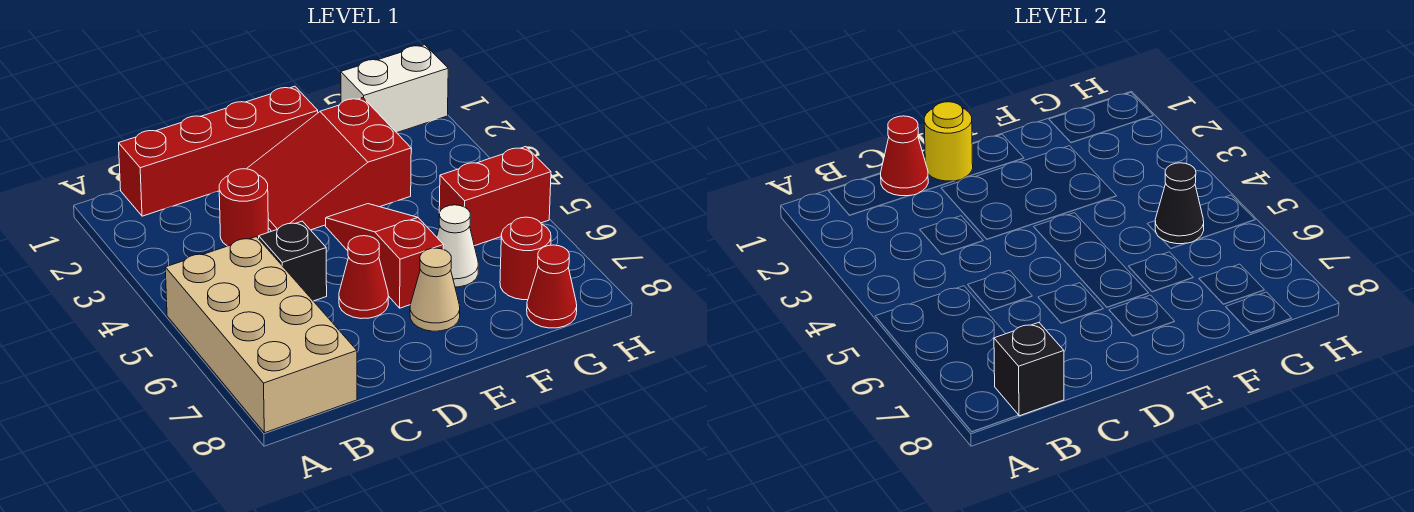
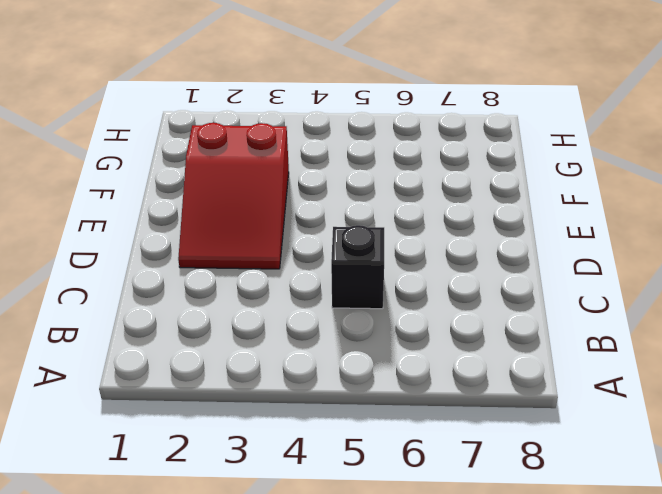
none -> tan 2x4 brick [165,237,357,433]
none -> red 1x4 brick [119,86,318,216]
none -> red 1x1 round brick [219,169,268,246]

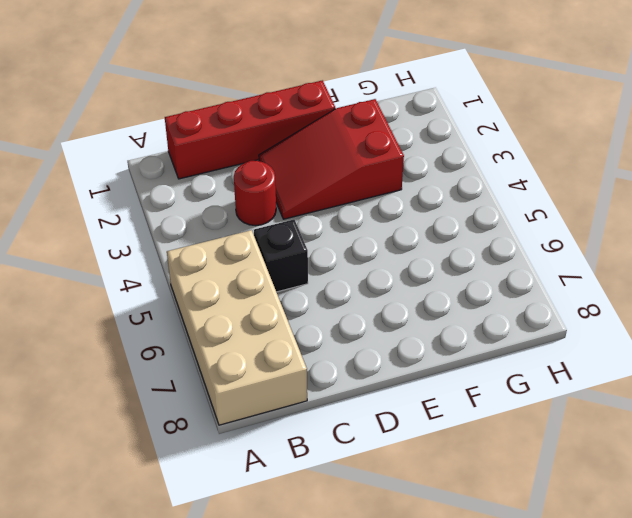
none -> red 1x1 cone [339,236,388,319]
none -> red 1x3 slope [326,204,444,308]
none -> tan 1x1 cone [410,248,460,331]

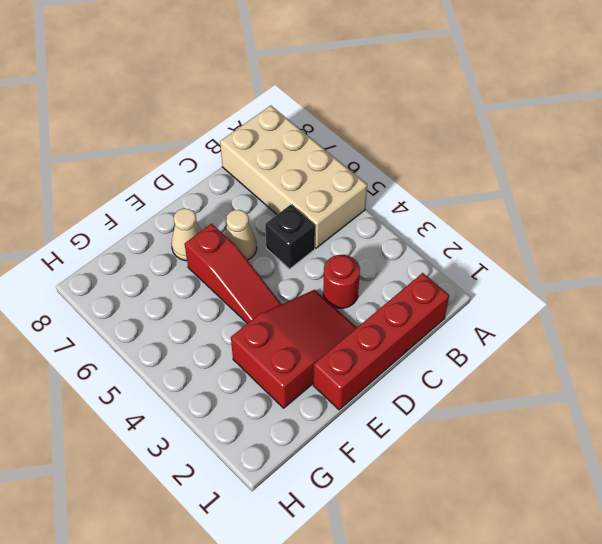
tan 1x1 cone [224,210,257,260] -> red 1x1 cone [339,236,388,319]
none -> white 1x1 cone [437,205,478,287]
none -> white 1x2 brick [341,45,448,133]
none -> red 1x2 brick [439,147,551,246]

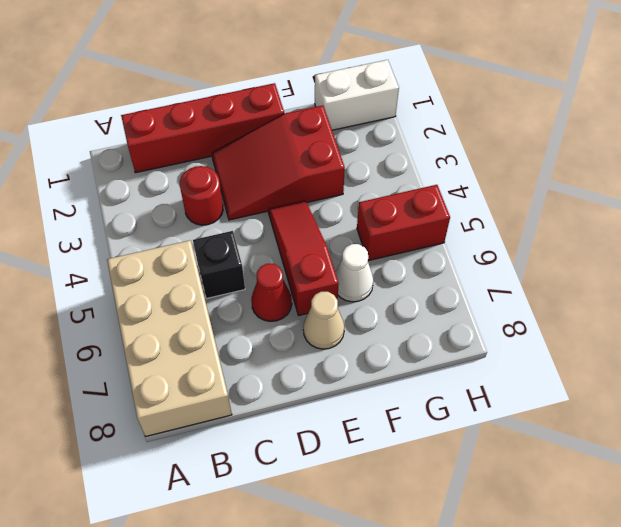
none -> red 1x1 round brick [500,217,551,300]
none -> red 1x1 cone [527,245,577,328]
none -> black 1x1 brick [994,323,1064,416]

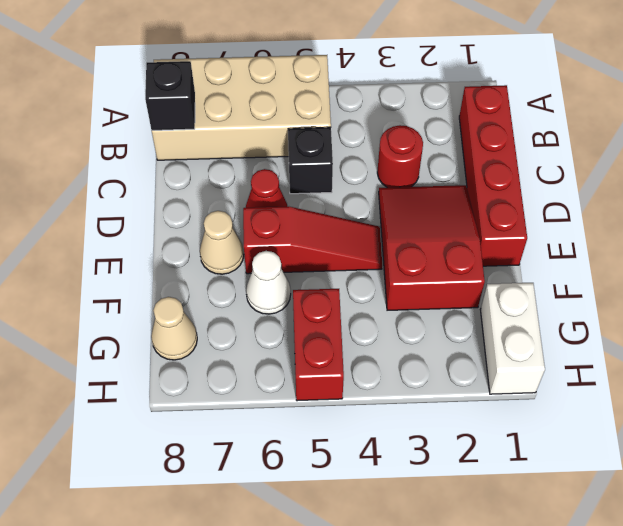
tan 1x1 cone [151,297,197,360] -> red 1x1 cone [527,245,577,328]
none -> red 1x1 round brick [500,217,551,300]
none -> red 1x1 cone [881,116,928,196]
none -> yellow 1x1 round brick [924,102,973,181]

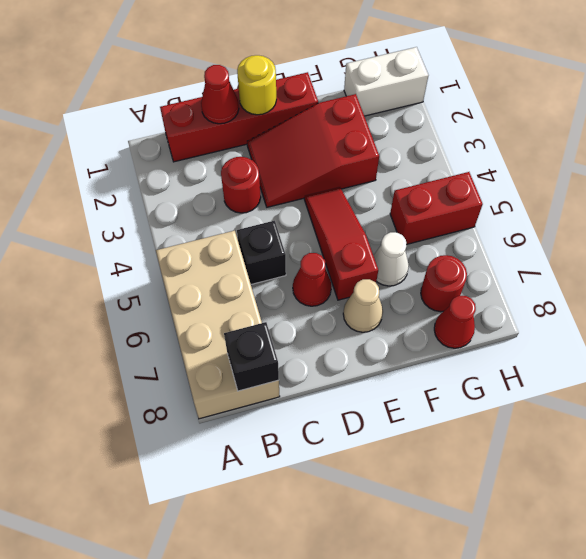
none -> black 1x1 cone [1155,163,1204,244]

